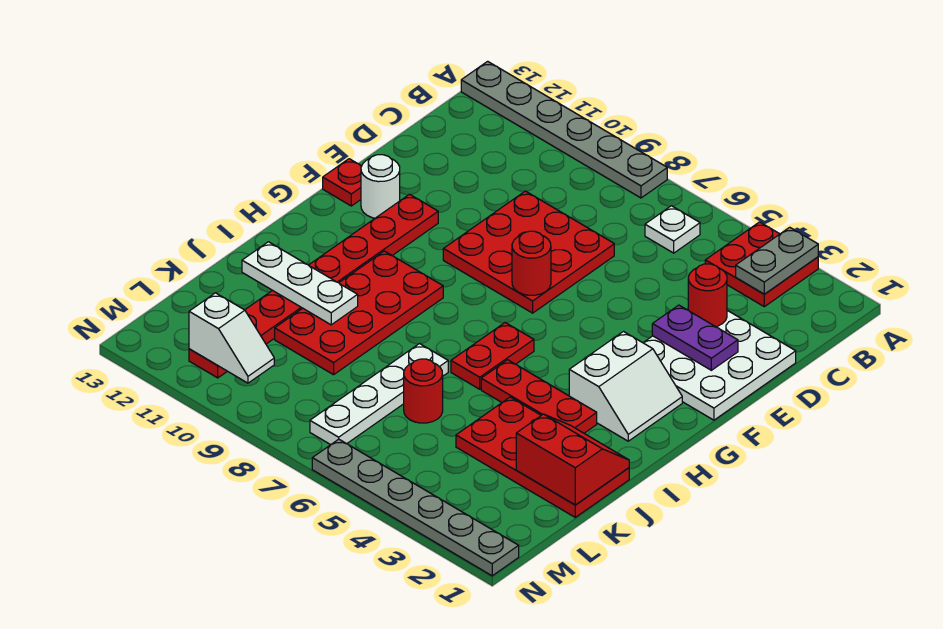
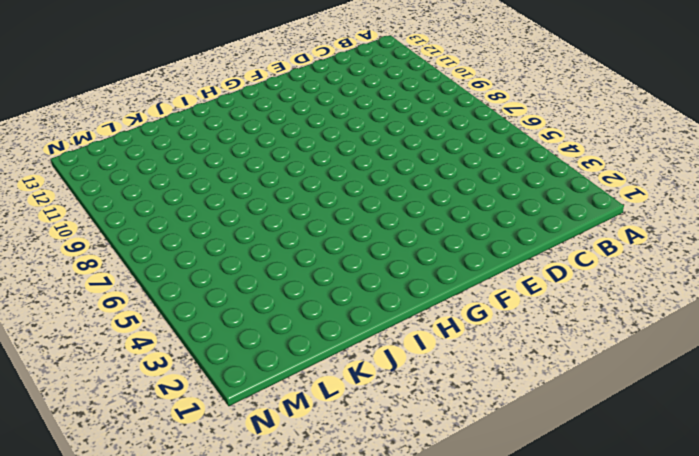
none -> red 2x2 plate [705,222,818,307]
none -> grey 1x6 plate [461,61,667,198]
none -> white 1x1 plate [645,206,700,253]

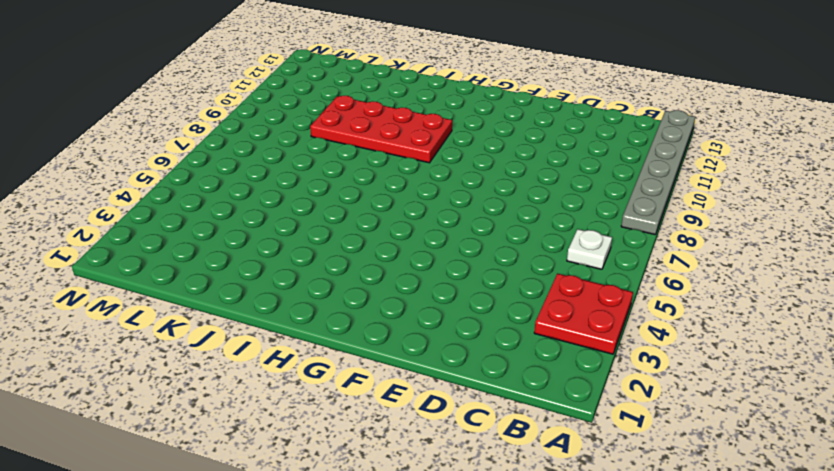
none -> white 3x3 plate [643,310,796,420]
none -> red 3x3 plate [443,191,614,313]
none -> red 1x8 plate [189,194,438,378]

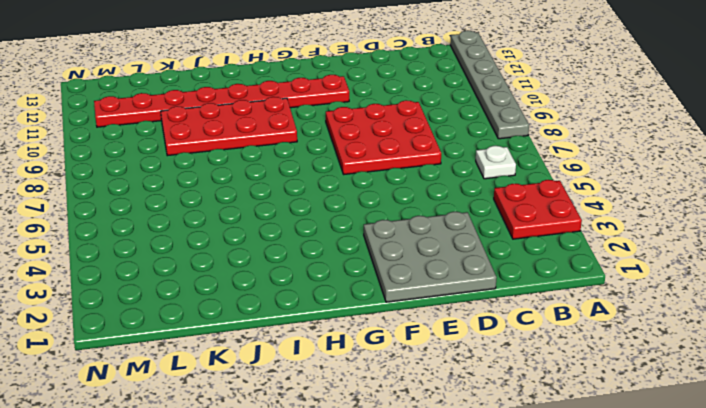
grey 3x3 plate [364,212,497,302] -> white 3x3 plate [643,310,796,420]
none -> white 1x1 round brick [361,155,400,218]
none -> red 1x1 plate [323,159,361,206]
none -> white 2x2 slope [569,332,682,441]

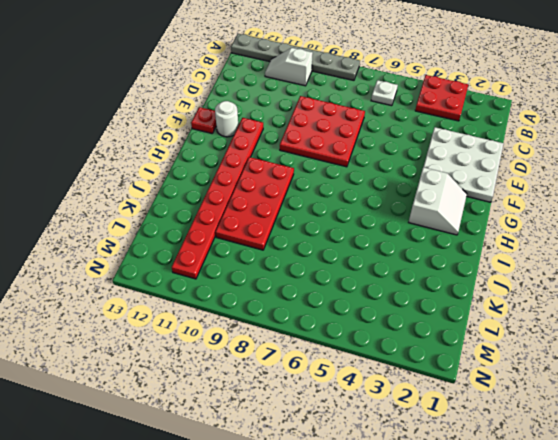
white 1x2 slope [265,48,313,86] -> white 1x2 slope turned to [189,293,274,383]
none -> red 1x2 plate [451,323,534,389]
none -> red 1x3 plate [481,360,597,433]
none -> red 2x4 plate [456,397,629,517]

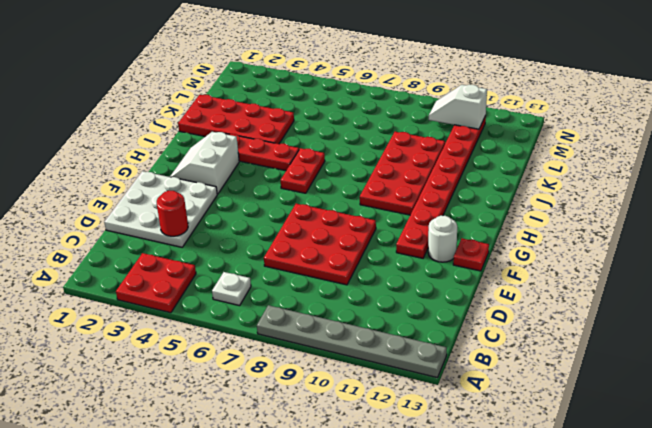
none -> white 1x4 plate [310,344,448,445]
none -> red 1x1 round brick [404,359,443,423]
none -> grey 1x6 plate [312,439,519,576]

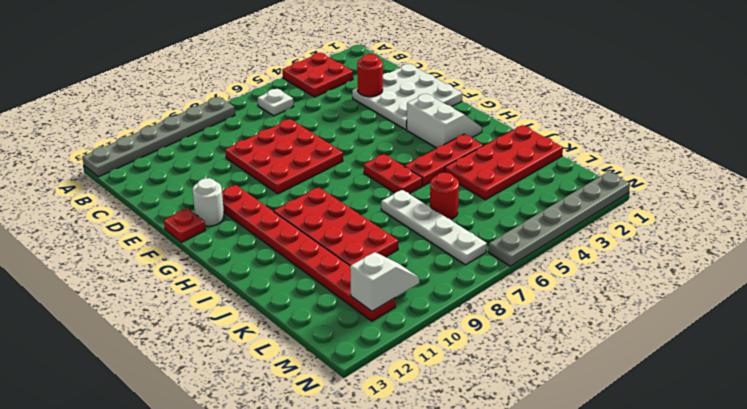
none -> grey 1x2 plate [736,227,818,294]
none -> purple 1x2 plate [652,305,738,370]
none -> red 1x1 round brick [512,231,551,295]

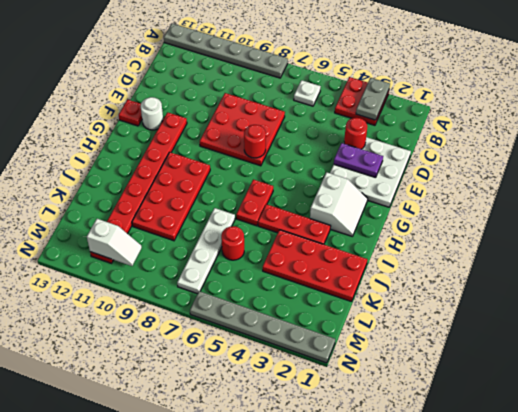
none -> red 2x2 slope [516,414,629,505]
none -> white 1x3 plate [242,242,358,325]

